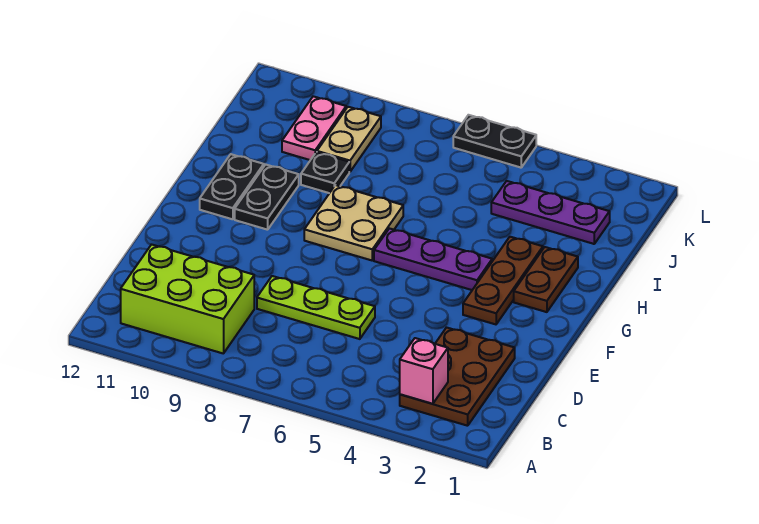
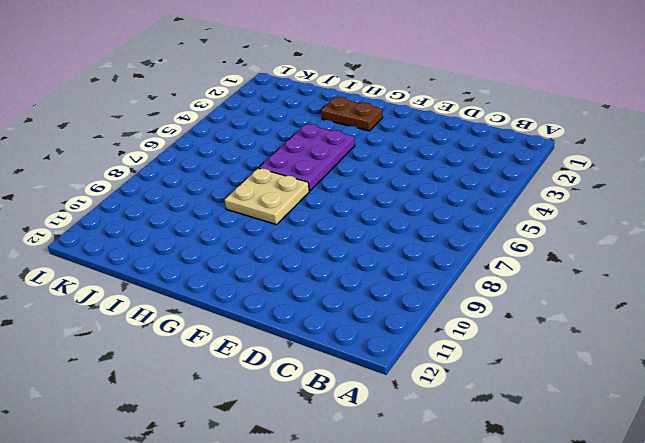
purple 2x3 plate [259,124,355,191] -> purple 1x3 plate [374,228,492,290]
none -> brown 2x3 plate [400,328,515,426]
none -> lime 2x3 brick [121,245,254,354]
none -> lime 1x3 plate [257,276,375,339]

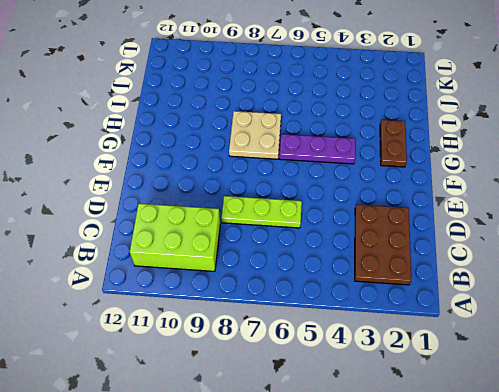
none -> brown 1x3 plate [463,237,543,324]
none -> black 1x2 plate [235,164,299,230]
none -> black 1x2 plate [200,154,264,219]

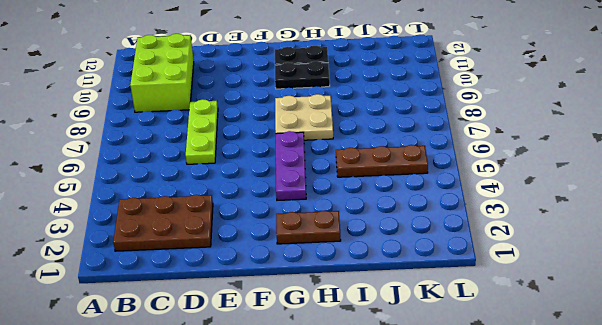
brown 1x3 plate [336,145,428,177] -> brown 1x3 plate moved to [463,237,543,324]
none -> black 1x1 plate [301,152,349,193]
none -> purple 1x3 plate [491,181,610,244]
none -> tan 1x2 plate [317,107,381,172]

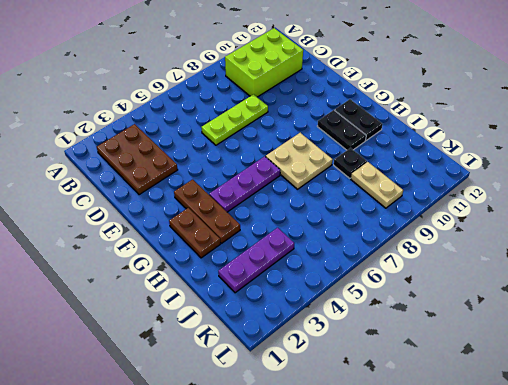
none -> pink 1x2 plate [282,96,346,160]
none -> black 1x2 plate [453,115,536,168]
none -> pink 1x1 brick [400,338,448,404]

